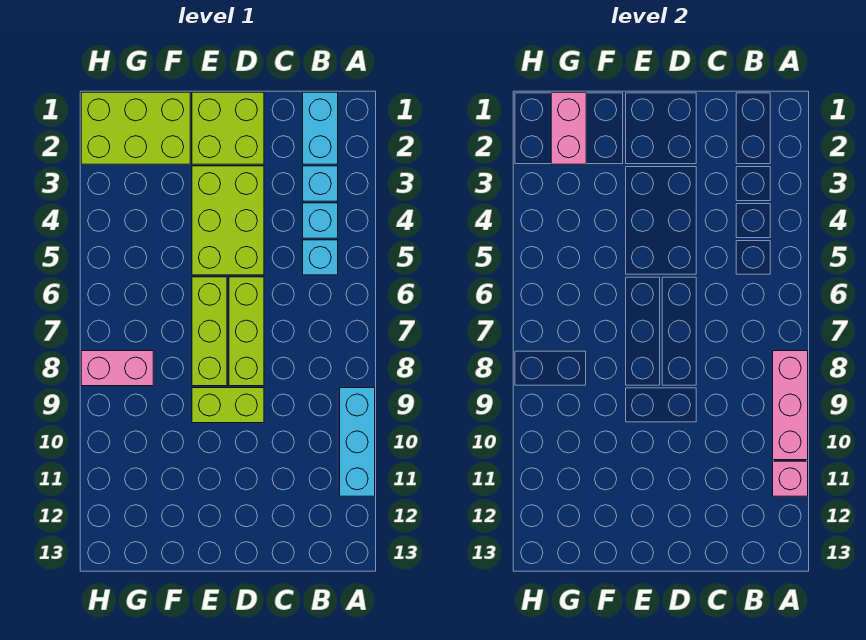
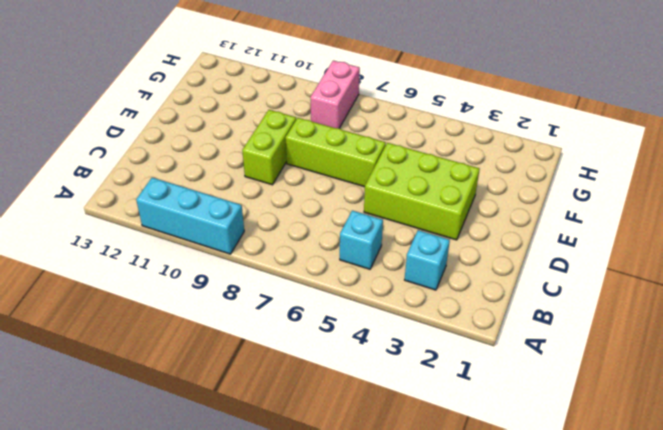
none -> cyan 1x2 brick [303,92,338,164]
none -> cyan 1x1 brick [303,203,338,238]
none -> lime 2x2 brick [192,92,264,164]

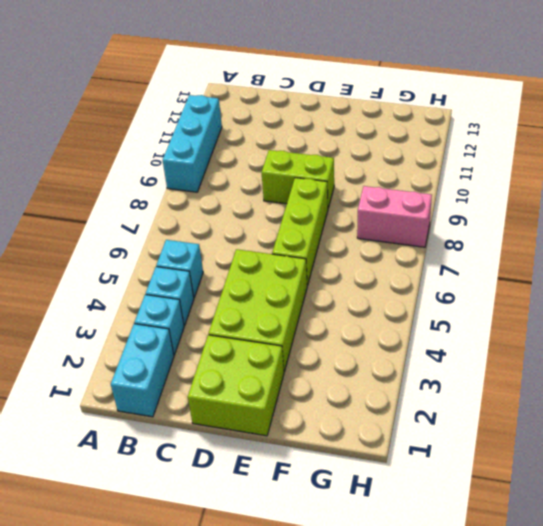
none -> lime 1x3 brick [229,277,264,386]
none -> lime 2x3 brick [81,92,190,164]
none -> pink 1x3 brick [773,351,808,460]

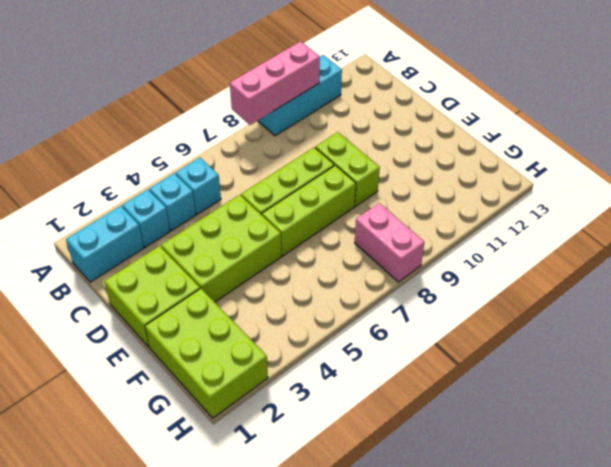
none -> pink 1x1 brick [773,461,808,496]
none -> pink 1x2 brick [551,92,586,164]

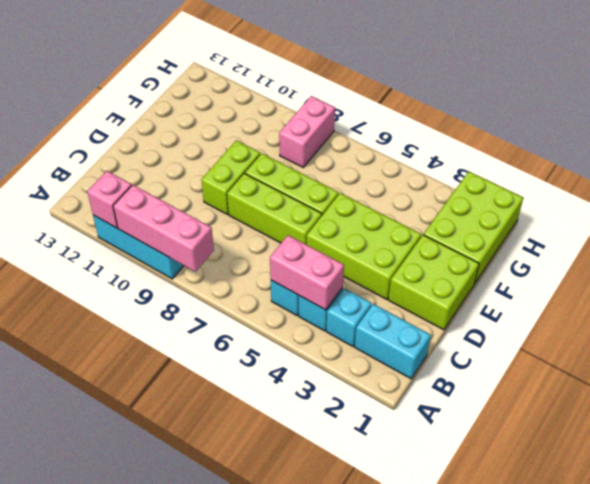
pink 1x2 brick [270,235,344,310] -> pink 1x2 brick moved to [551,92,586,164]

